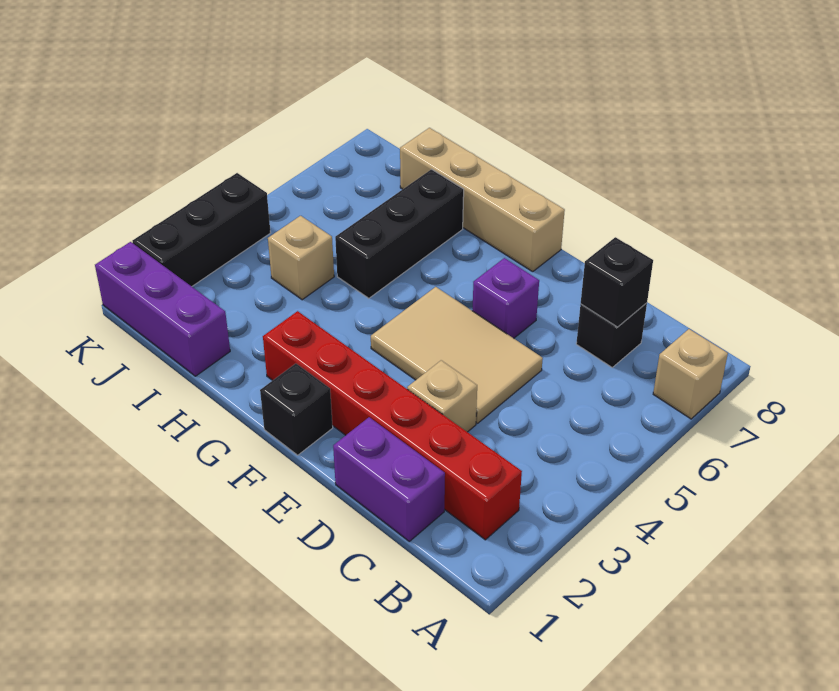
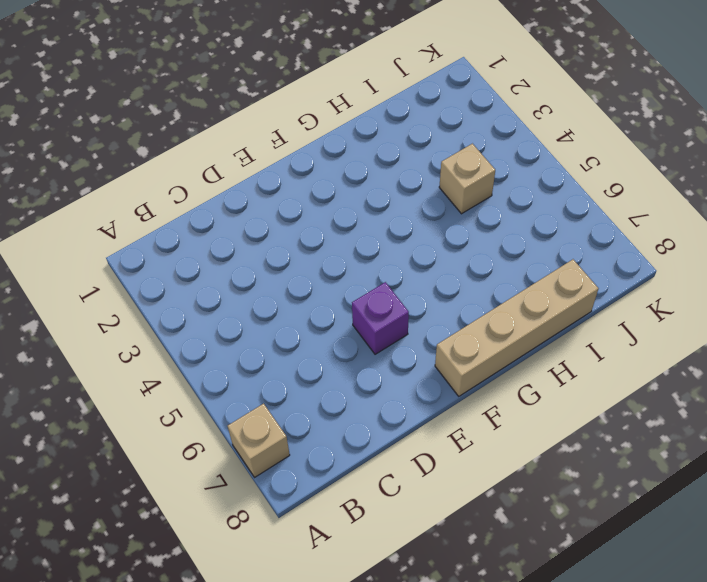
none -> red 1x6 brick [263,311,522,540]
none -> purple 1x2 brick [333,417,445,541]
none -> black 1x1 brick [576,303,647,367]

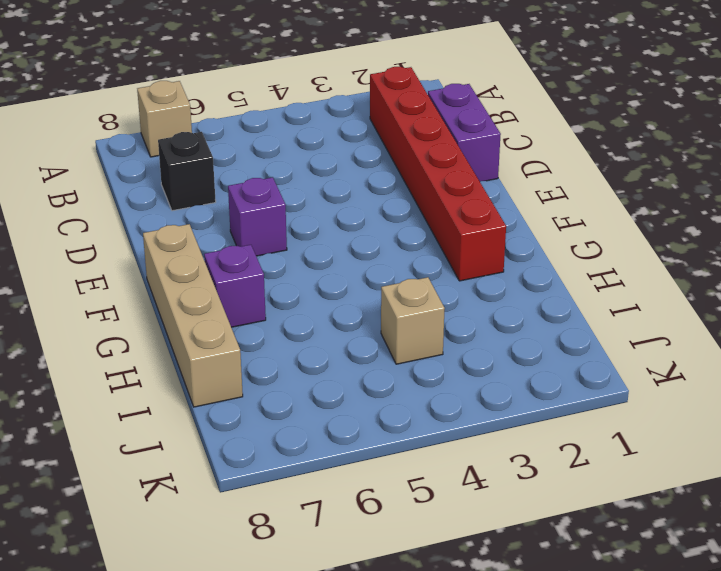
purple 1x1 brick [204,245,266,327] -> none
none -> tan 1x1 brick [407,360,477,432]
none -> tan 2x3 tile [371,287,543,423]
none -> black 1x1 brick [260,364,333,455]

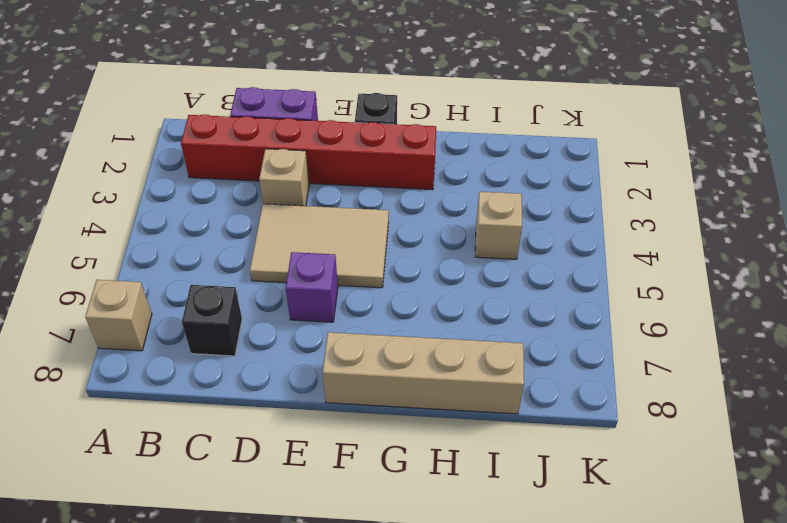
none -> black 1x3 brick [335,169,464,298]
none -> purple 1x3 brick [95,242,230,376]
none -> black 1x3 brick [132,173,271,286]

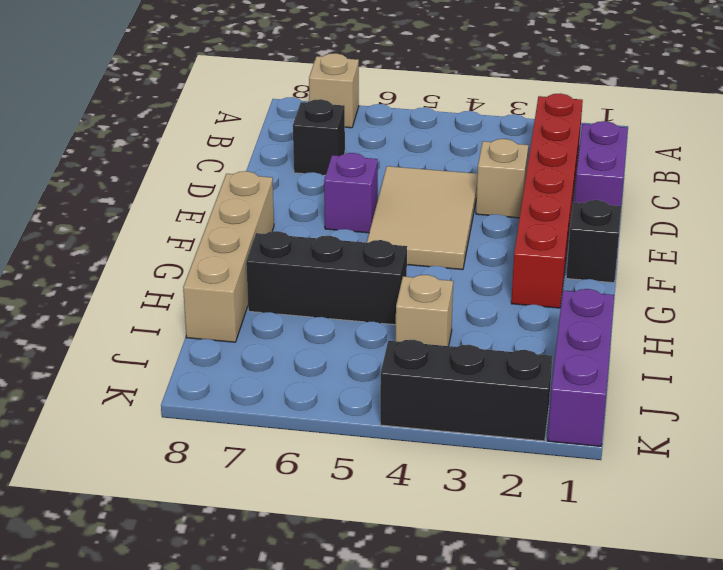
none -> black 1x1 brick [581,237,653,327]

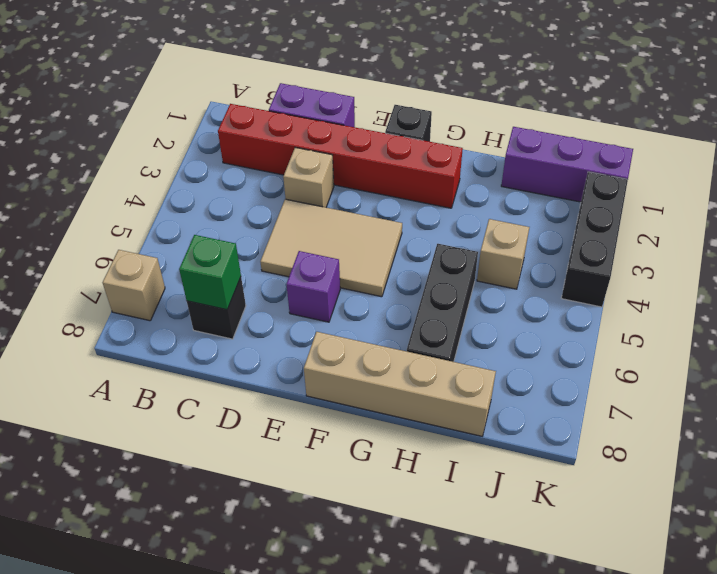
green 1x1 brick [179,235,241,310] -> black 1x1 brick [581,237,653,327]

